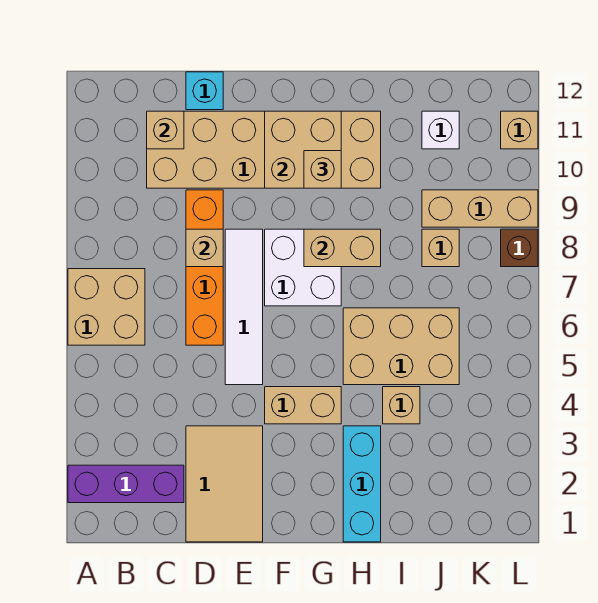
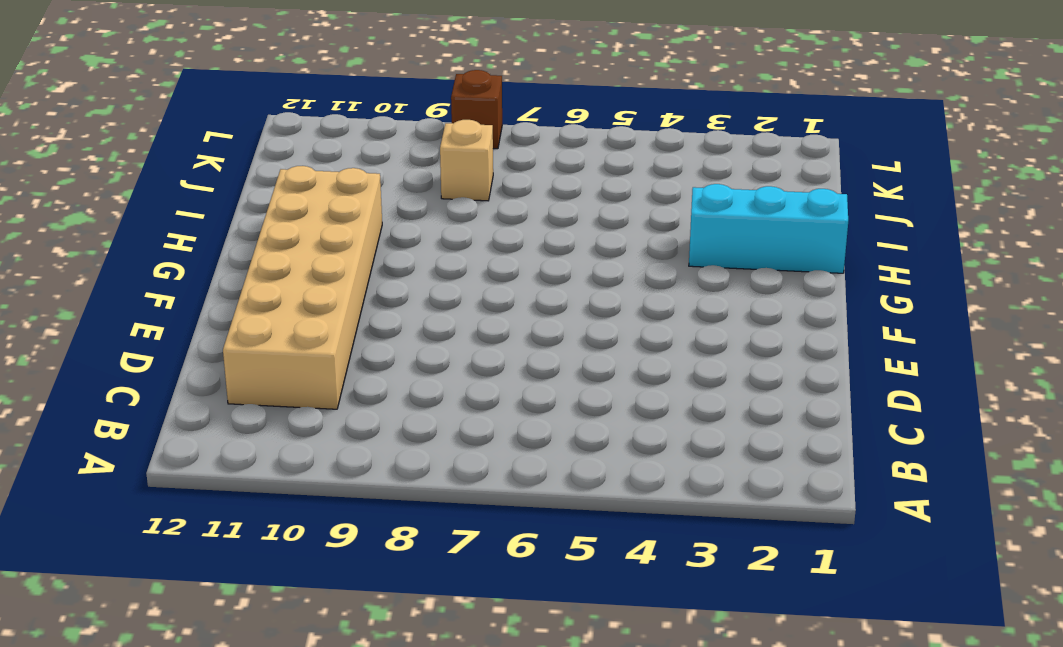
none -> purple 1x3 brick [68,465,184,503]
none -> tan 2x2 brick [68,269,145,345]
none -> tan 2x3 tile [186,426,263,542]

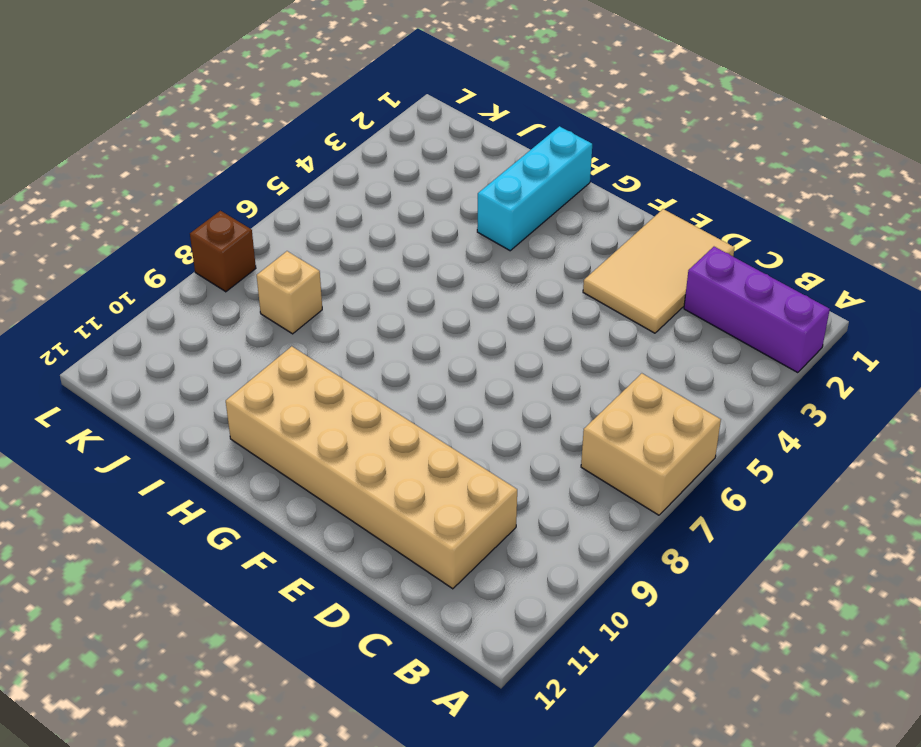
none -> orange 1x4 brick [186,190,223,345]
none -> cyan 1x1 brick [186,72,223,110]
none -> white 1x4 tile [225,229,263,385]

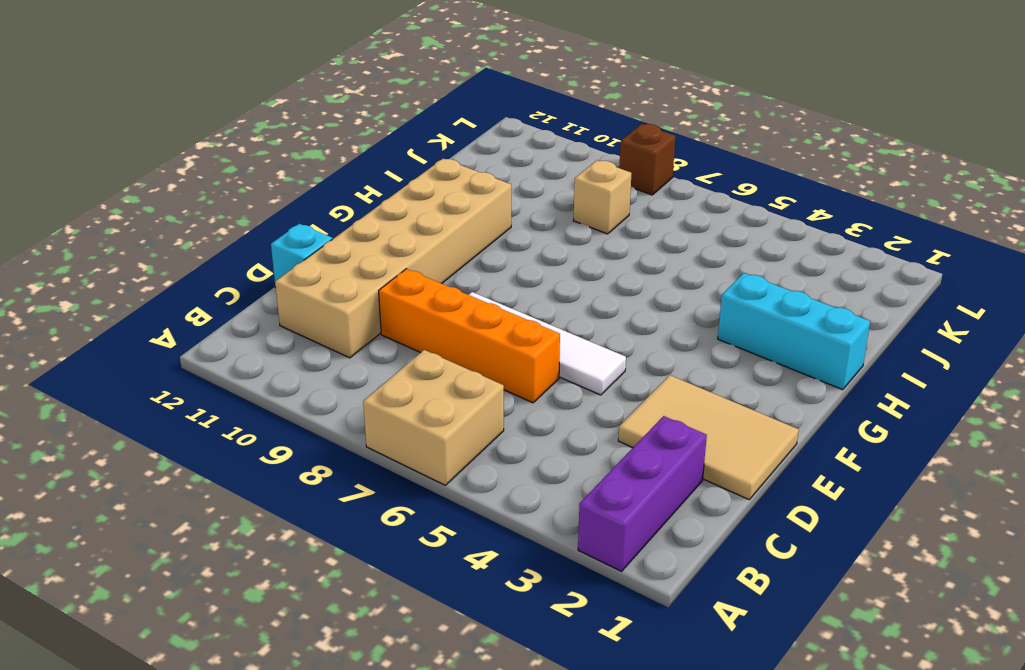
none -> tan 1x2 brick [265,387,341,424]
none -> white 2x2 brick [265,229,341,306]
none -> tan 2x3 brick [343,308,459,385]

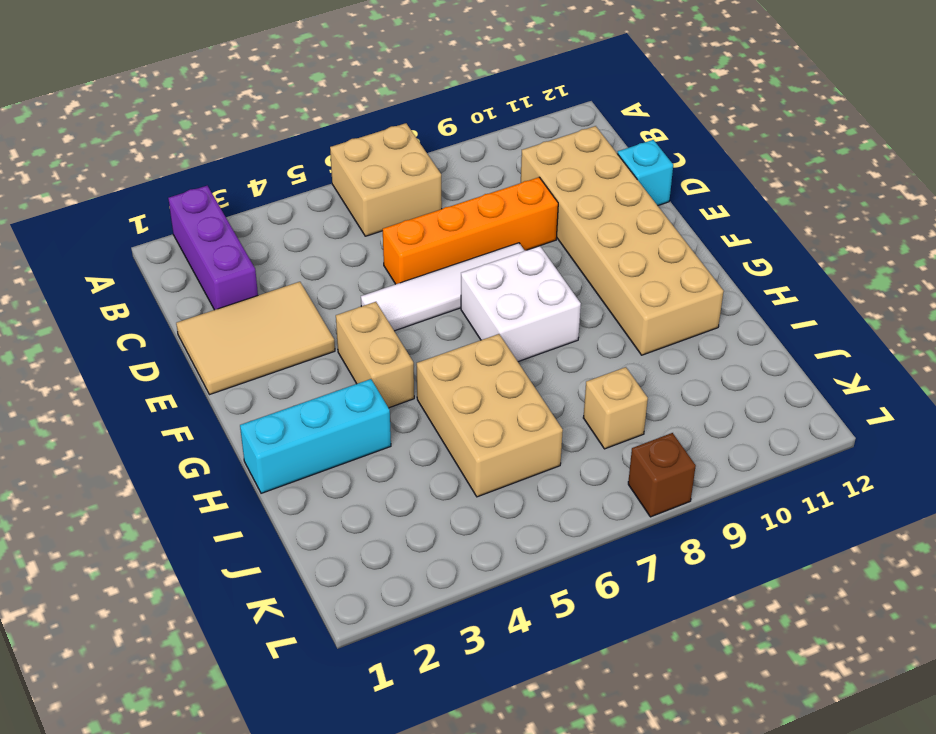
none -> tan 1x1 brick [383,387,420,424]
none -> tan 1x3 brick [422,190,538,227]
none -> white 1x1 brick [422,111,459,149]

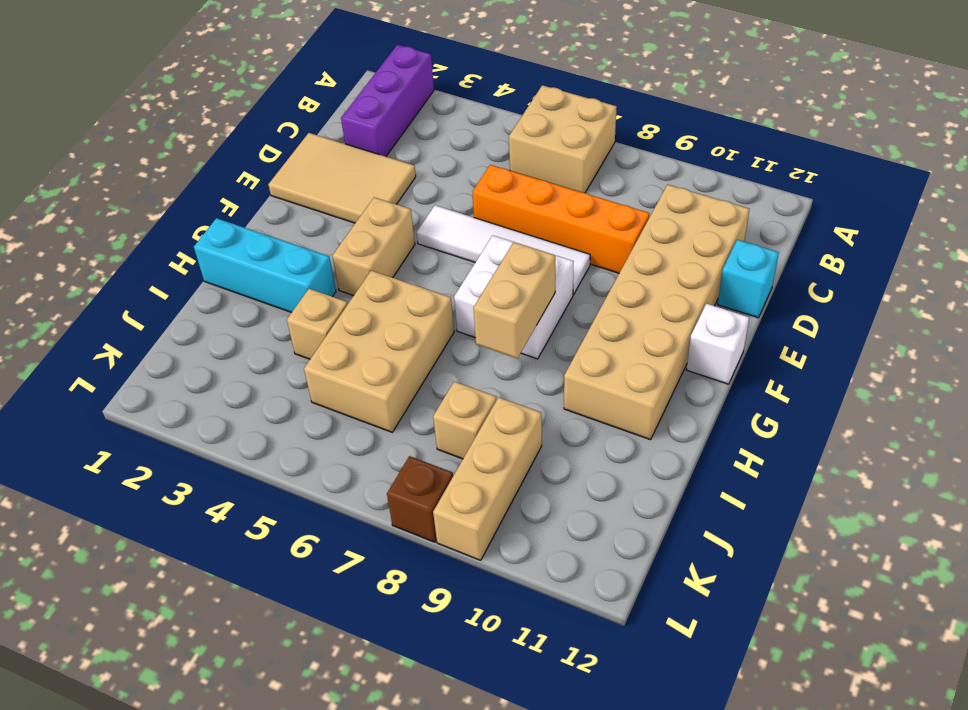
white 1x1 brick [686,304,749,384] -> white 1x1 brick moved to [422,111,459,149]
none -> tan 1x1 brick [501,111,538,149]
none -> tan 1x1 brick [147,111,184,149]
none -> tan 1x1 brick [186,229,223,267]

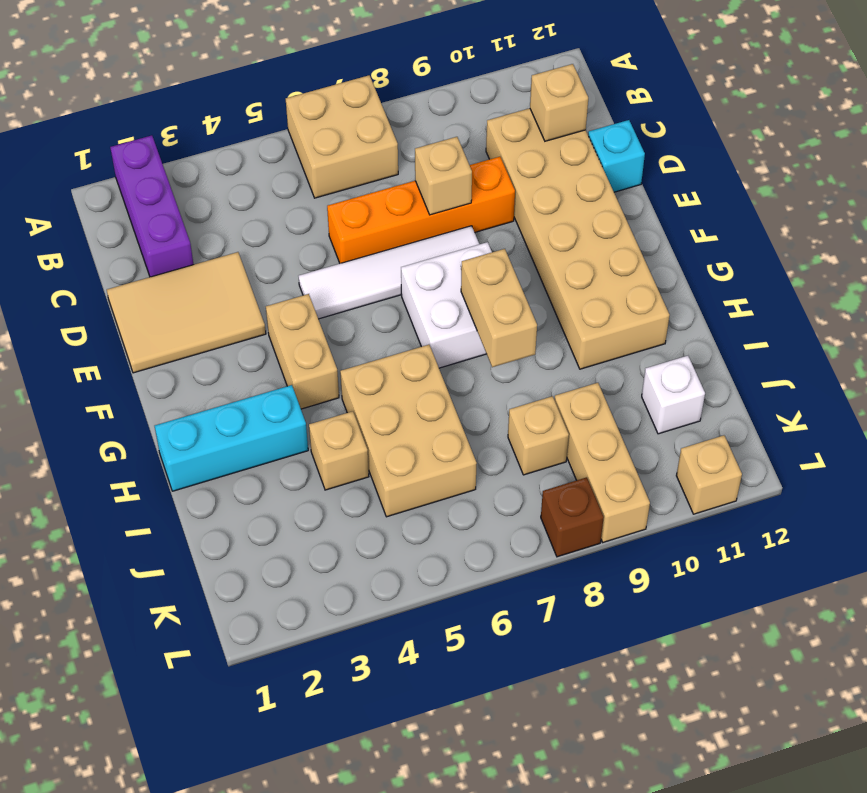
none -> tan 2x2 brick [265,111,341,188]
none -> tan 1x1 brick [304,151,341,188]

